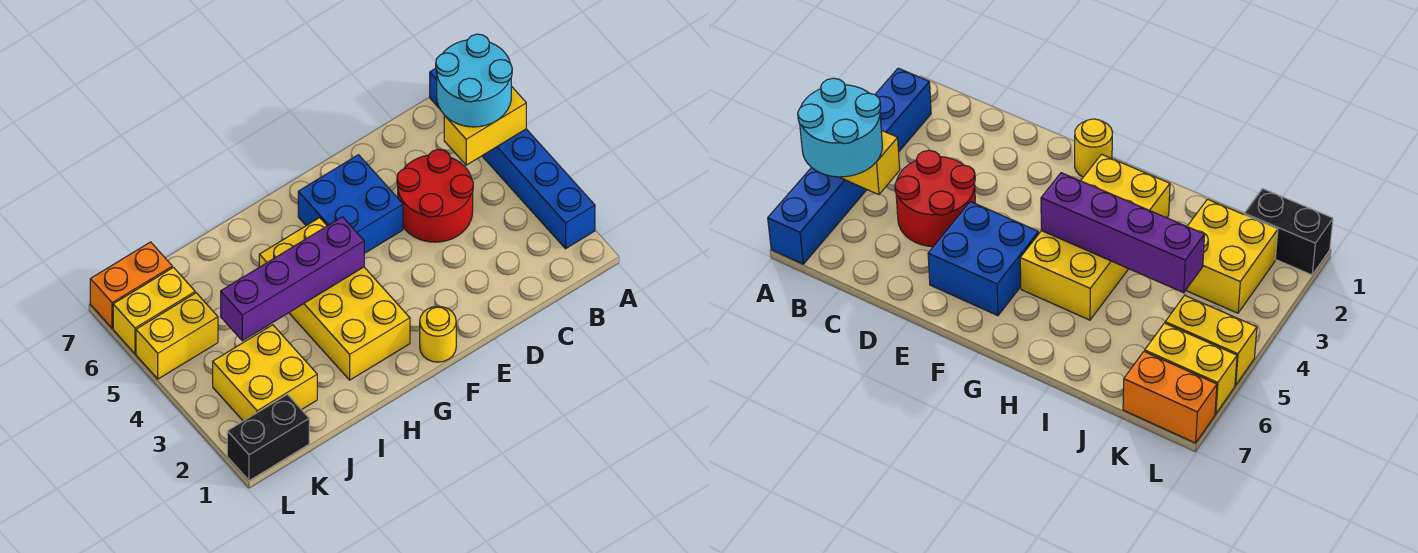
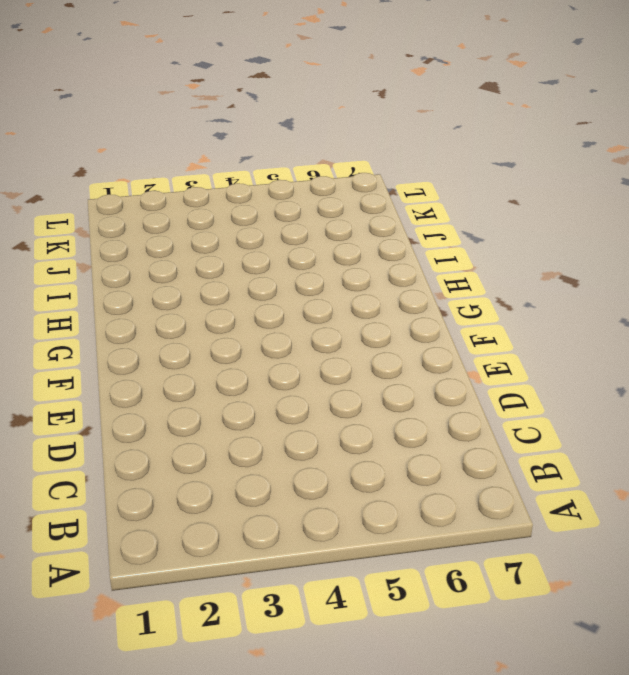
none -> blue 1x6 brick [430,68,595,249]
none -> red 2x2 round brick [397,149,473,242]
none -> blue 2x2 brick [298,155,403,253]

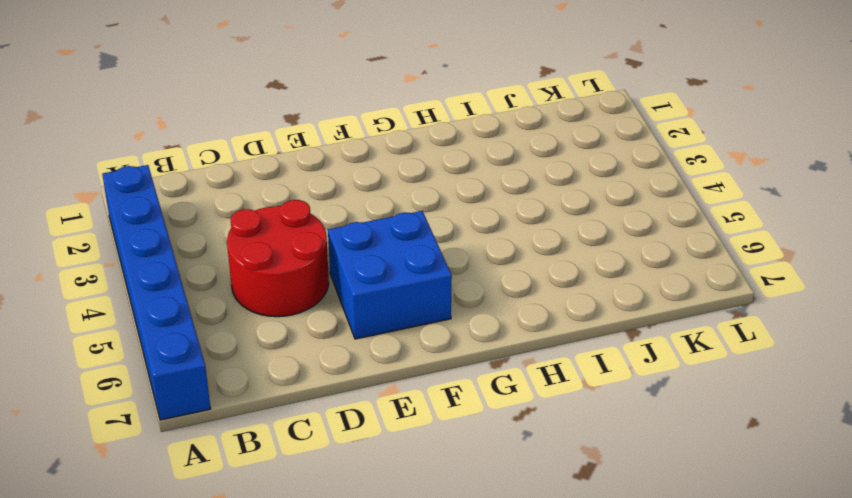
none -> yellow 1x1 round brick [420,306,456,362]
none -> yellow 2x4 brick [259,218,410,380]
none -> yellow 2x2 brick [213,325,317,421]

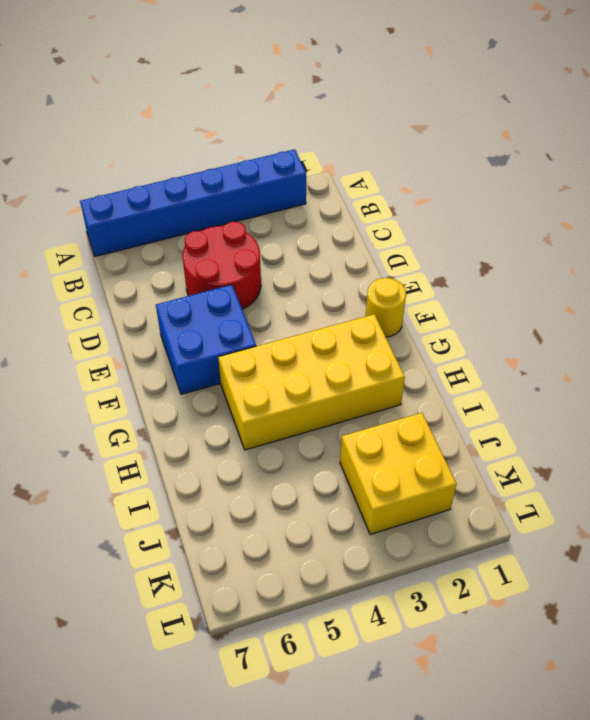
none -> black 1x2 brick [227,394,309,481]
none -> yellow 1x2 brick [136,293,218,379]
none -> yellow 1x2 brick [113,267,195,354]

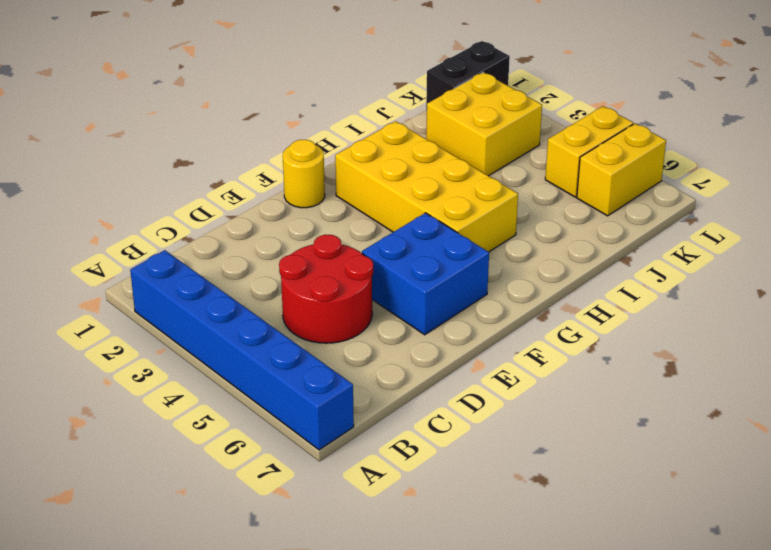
none -> orange 1x2 brick [90,242,172,328]
none -> yellow 1x2 brick [444,86,526,165]
none -> purple 1x4 brick [221,217,364,341]

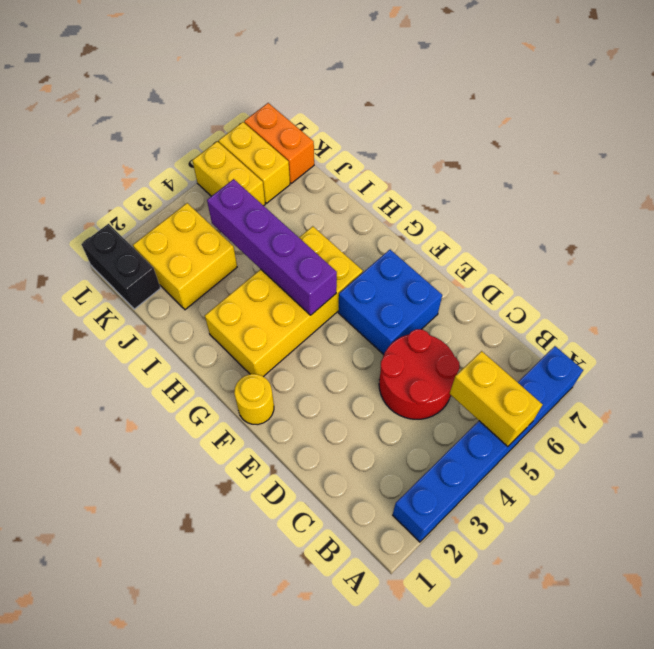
none -> cyan 2x2 round brick [436,34,512,127]

